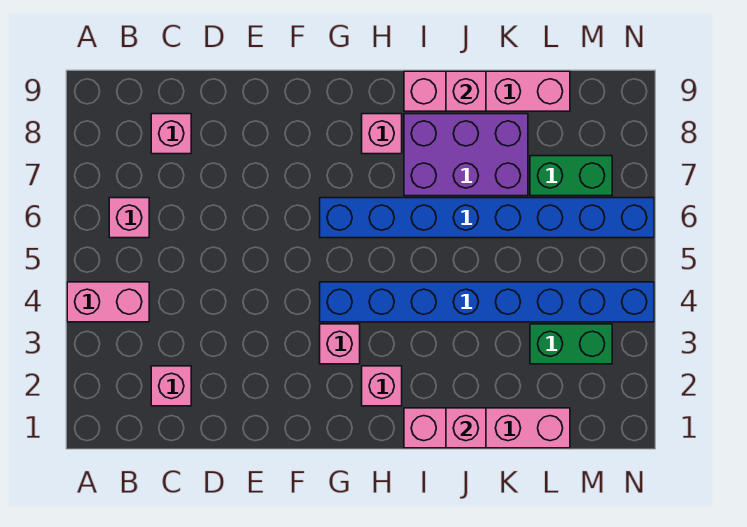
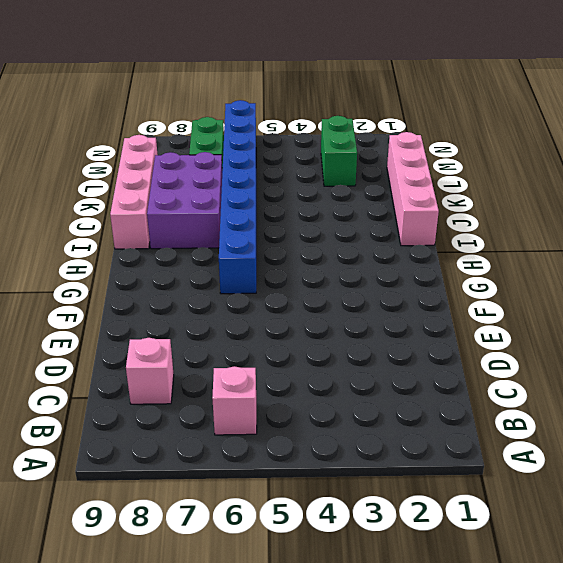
none -> pink 1x2 brick [67,282,149,322]
none -> pink 1x1 brick [151,366,191,406]
none -> pink 1x1 brick [320,324,360,364]

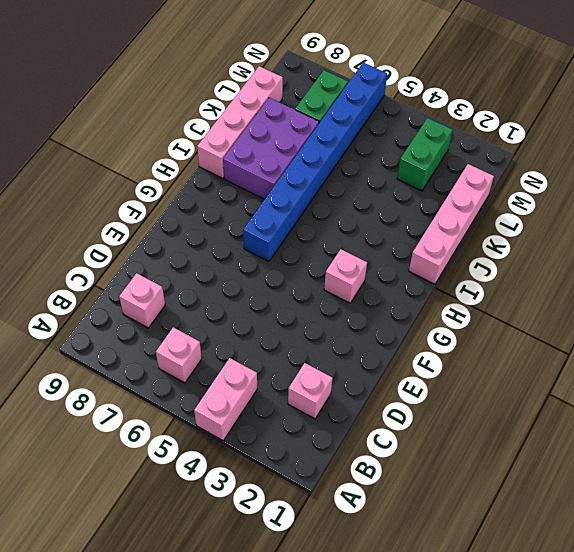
none -> blue 1x8 brick [320,282,654,322]
none -> pink 1x1 brick [362,366,402,406]
none -> pink 1x1 brick [362,114,402,154]

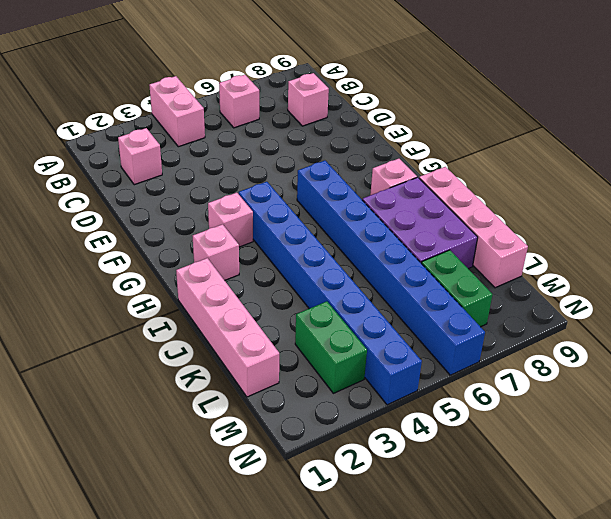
none -> pink 1x1 brick [446,408,486,448]
none -> pink 1x1 brick [446,71,486,111]

